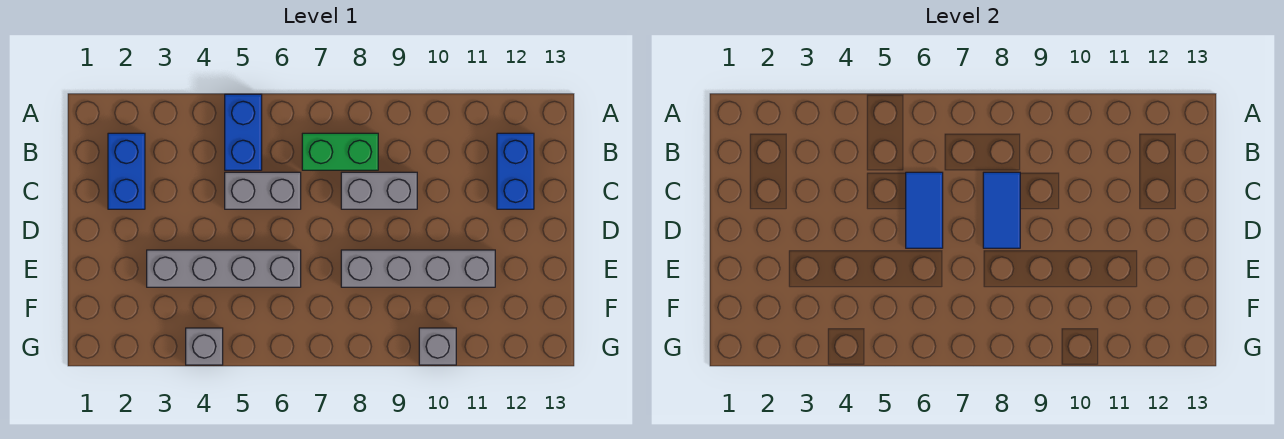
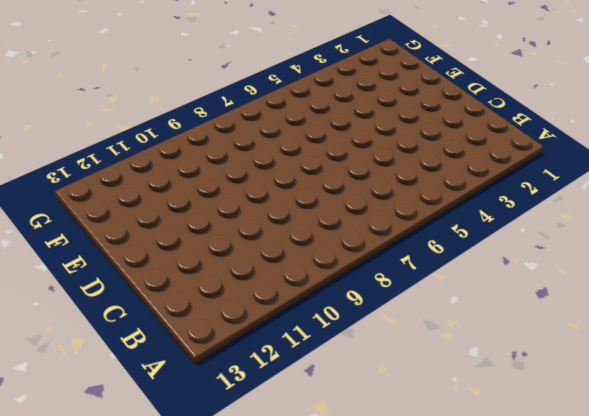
none -> blue 1x2 brick [225,94,262,170]
none -> blue 1x2 brick [108,133,145,209]
none -> green 1x2 brick [302,133,378,170]

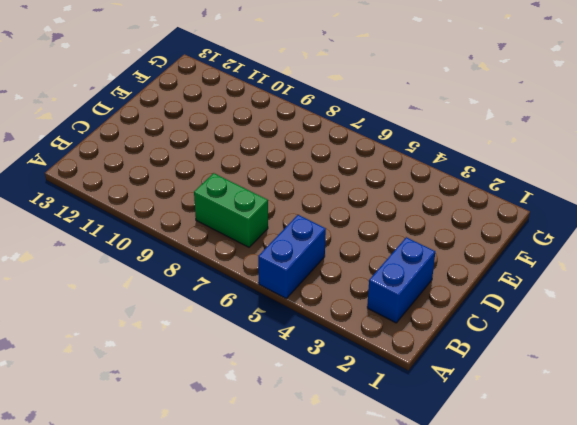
none -> blue 1x2 brick [497,133,534,209]
none -> grey 1x2 brick [225,172,301,209]
none -> grey 1x2 brick [341,172,417,209]

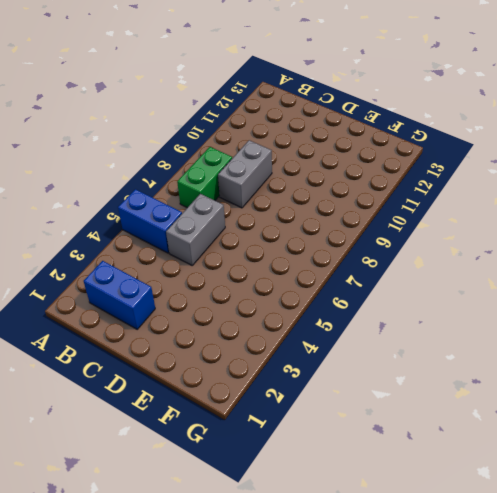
none -> blue 1x2 brick [497,133,534,209]
none -> grey 1x4 brick [147,250,301,287]
none -> grey 1x4 brick [341,250,495,287]

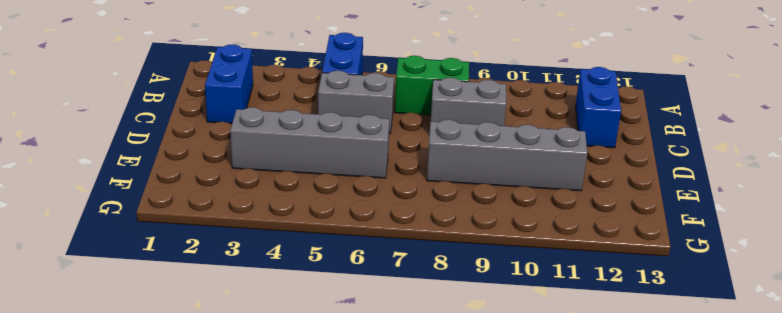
none -> grey 1x1 brick [186,328,223,365]
none -> grey 1x1 brick [419,328,456,365]
none -> blue 1x2 tile [906,172,943,248]

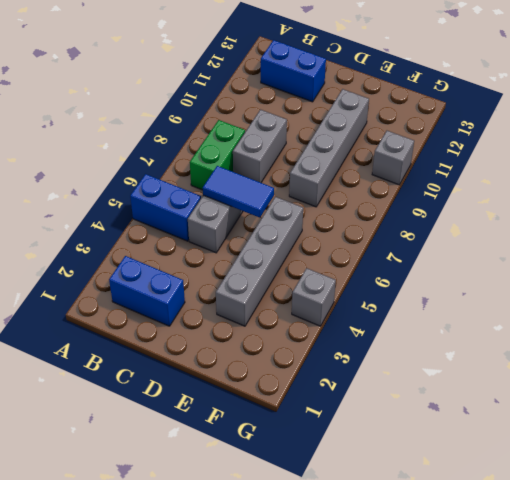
none -> blue 1x2 tile [983,172,1020,248]

